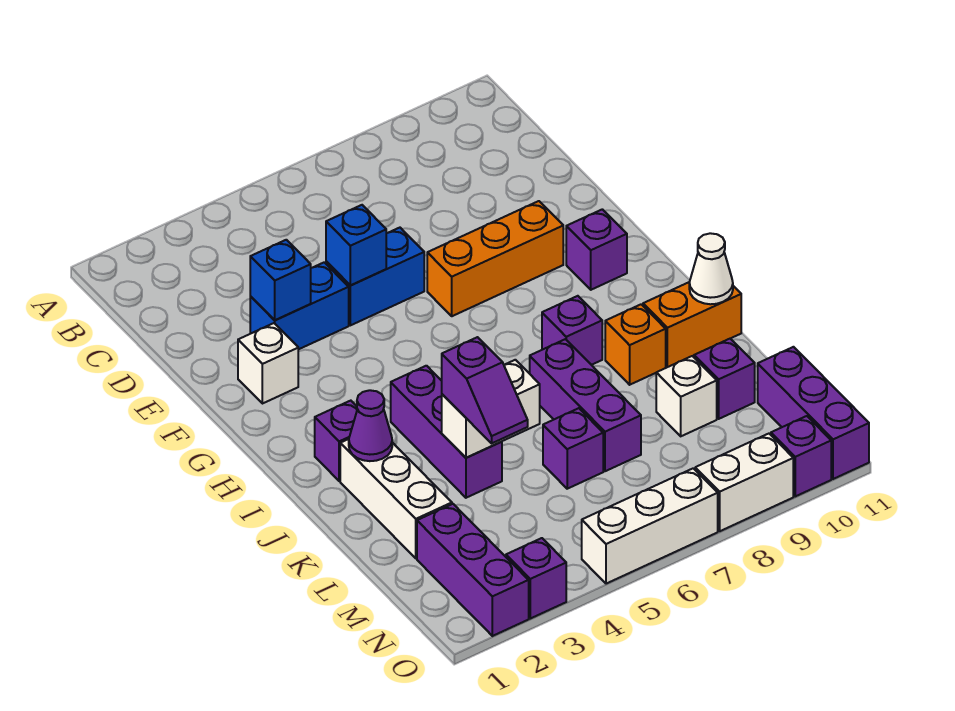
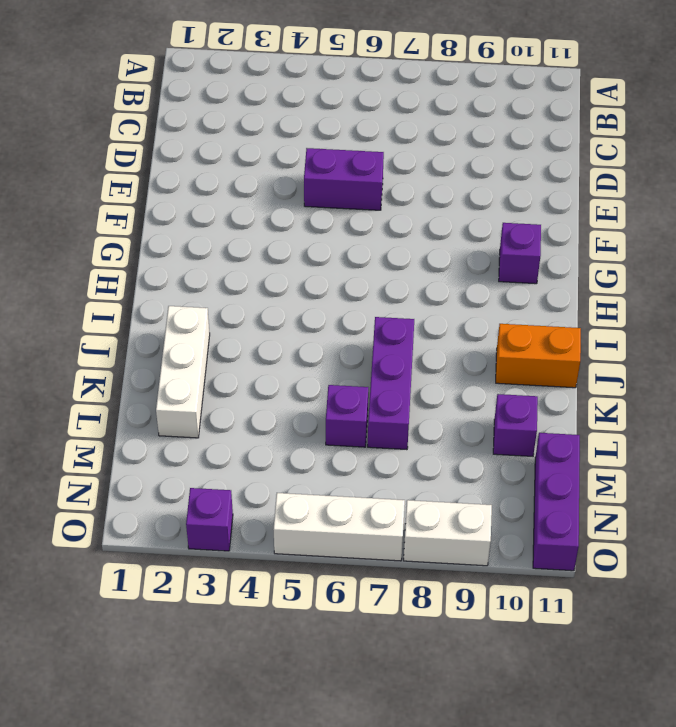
purple 1x2 brick [304,148,384,210] -> blue 1x2 brick [326,228,424,325]
none -> blue 1x2 brick [250,262,349,350]
none -> white 1x1 brick [238,323,298,404]
none -> orange 1x3 brick [427,201,563,316]

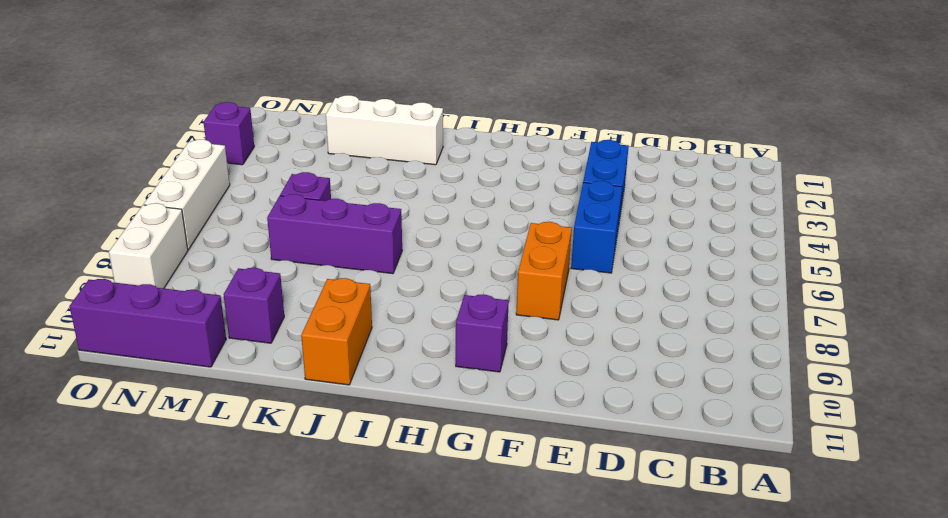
orange 1x2 brick [516,222,572,320] -> orange 1x3 brick [427,201,563,316]
none -> white 1x1 brick [238,323,298,404]
none -> purple 1x1 brick [315,401,357,481]
none -> purple 1x3 brick [391,366,502,498]

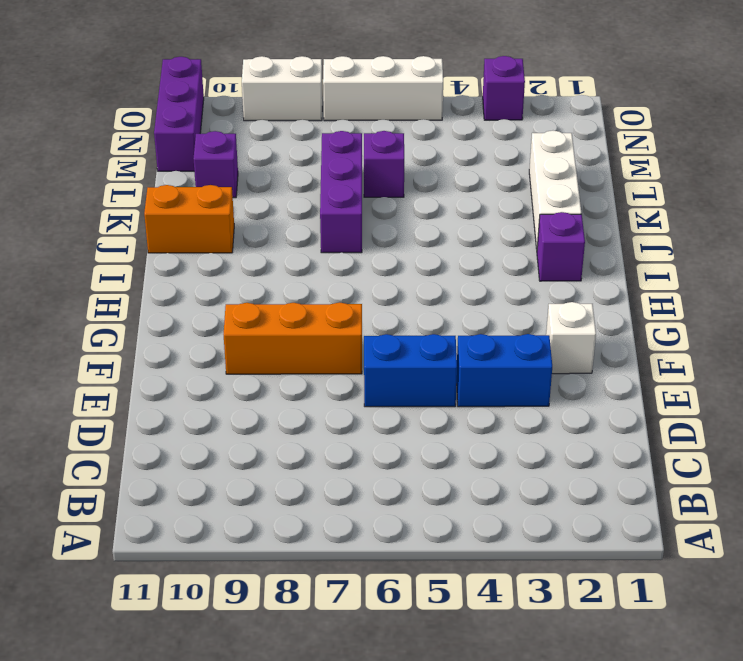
none -> purple 1x1 brick [566,209,627,290]
none -> purple 1x3 brick [391,366,502,498]
none -> purple 1x1 brick [542,296,602,365]

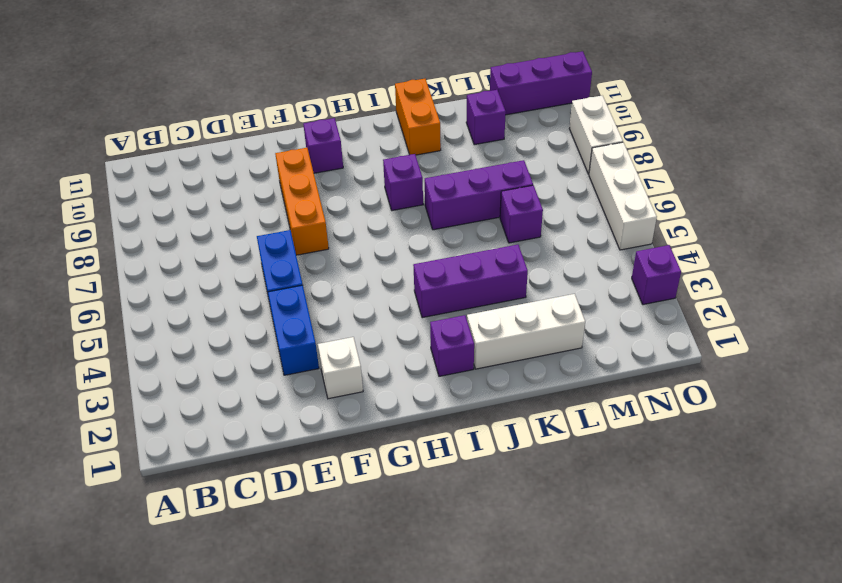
none -> orange 1x1 brick [605,304,666,385]
none -> white 1x1 brick [656,356,717,436]
none -> purple 1x3 brick [417,504,529,636]

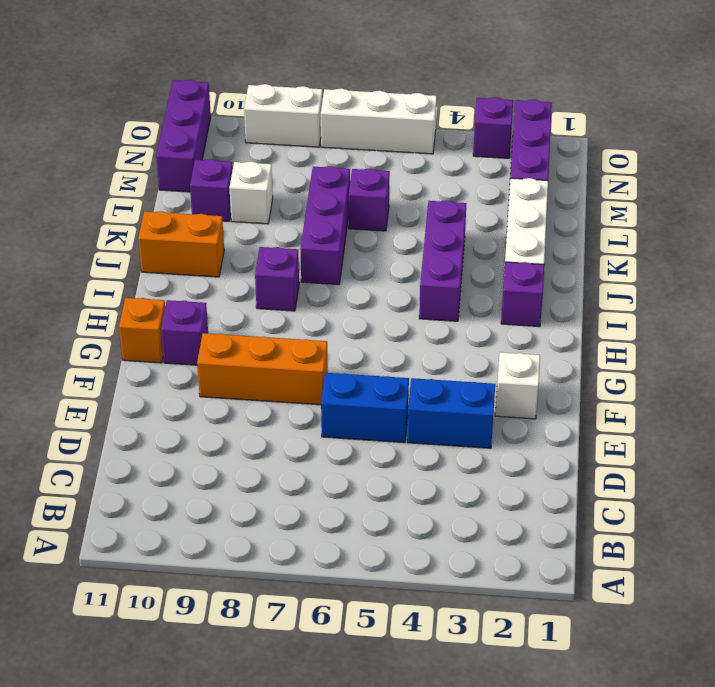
orange 1x1 brick [119,298,165,363] -> orange 1x1 brick moved to [605,304,666,385]
none -> purple 1x1 brick [771,416,831,496]
none -> blue 1x1 brick [250,240,311,320]
none -> blue 1x1 brick [326,205,386,286]

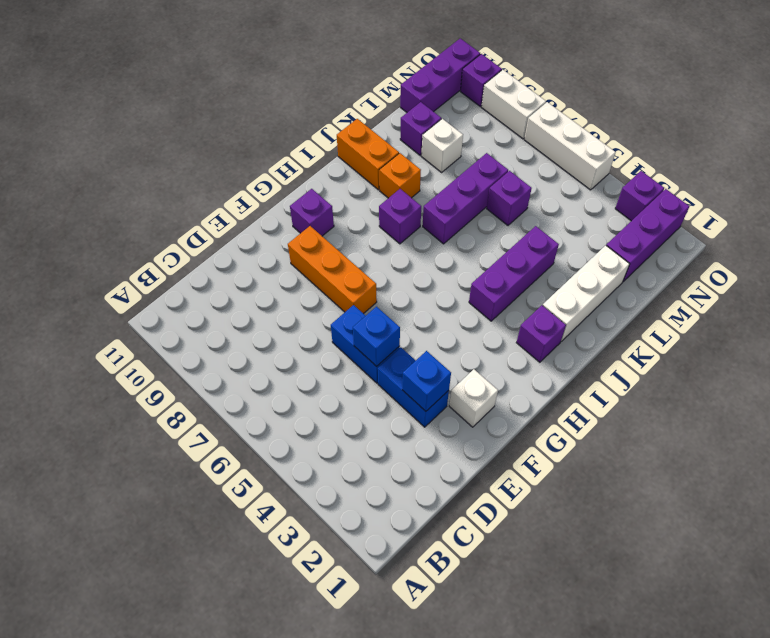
none -> purple 1x1 cone [349,390,392,461]
none -> white 1x1 cone [689,233,733,304]
none -> white 1x2 brick [442,360,540,458]

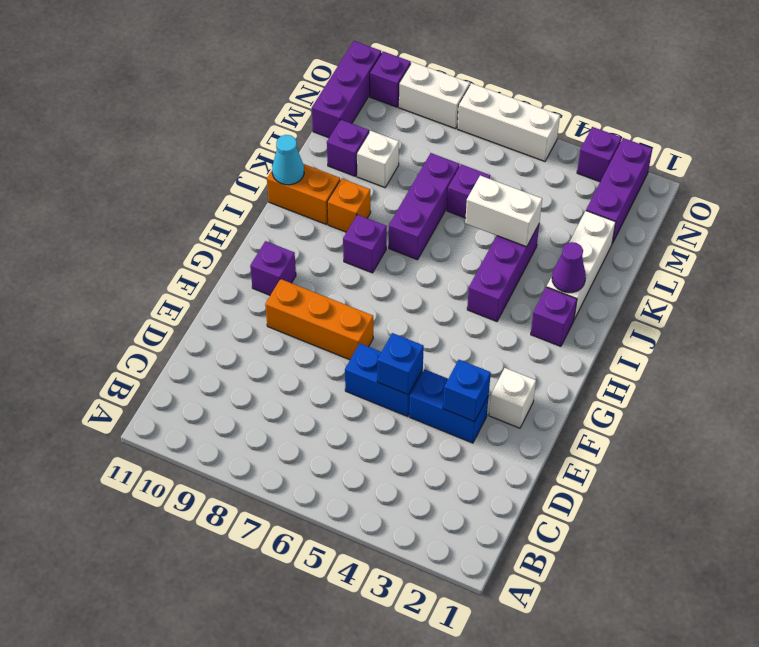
cyan 1x1 cone [272,135,304,185] -> white 1x1 cone [689,233,733,304]
none -> purple 1x2 slope [442,337,528,443]

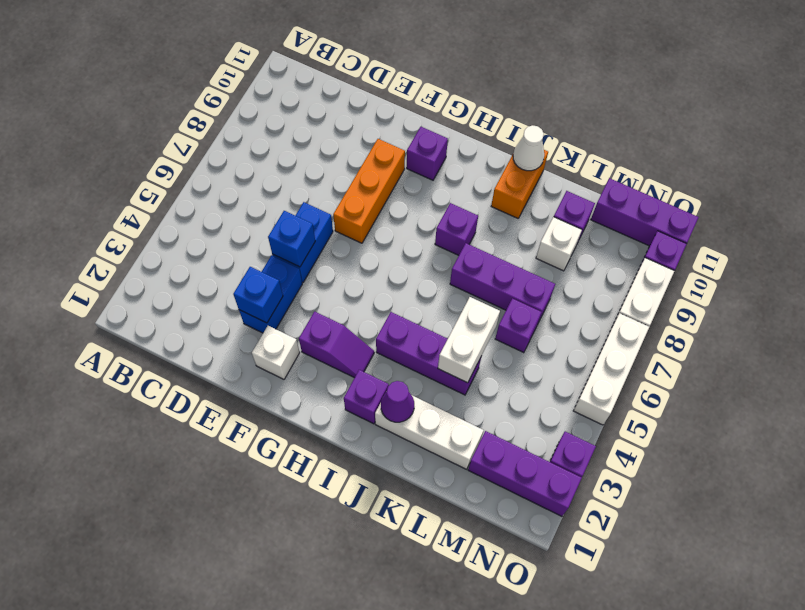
purple 1x2 slope [299,312,374,378] -> purple 1x2 slope moved to [442,337,528,443]
none -> orange 1x1 brick [605,304,666,385]

